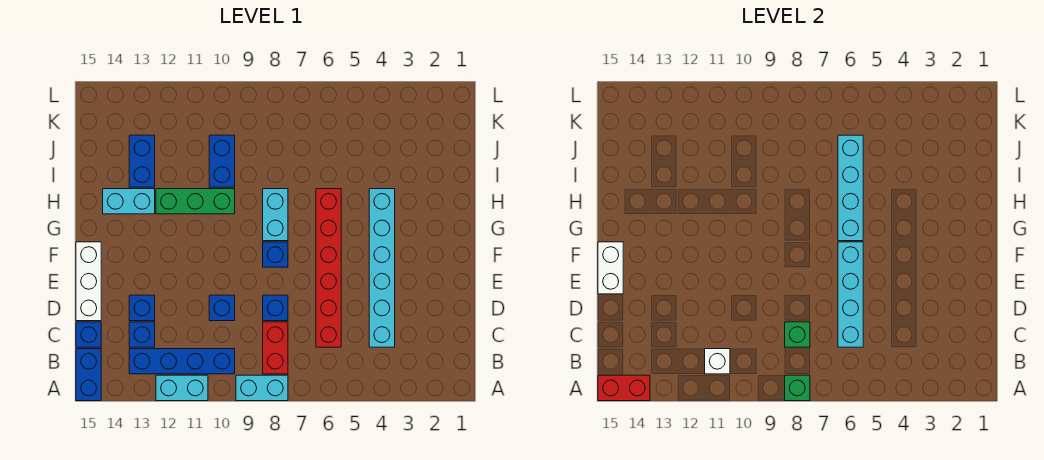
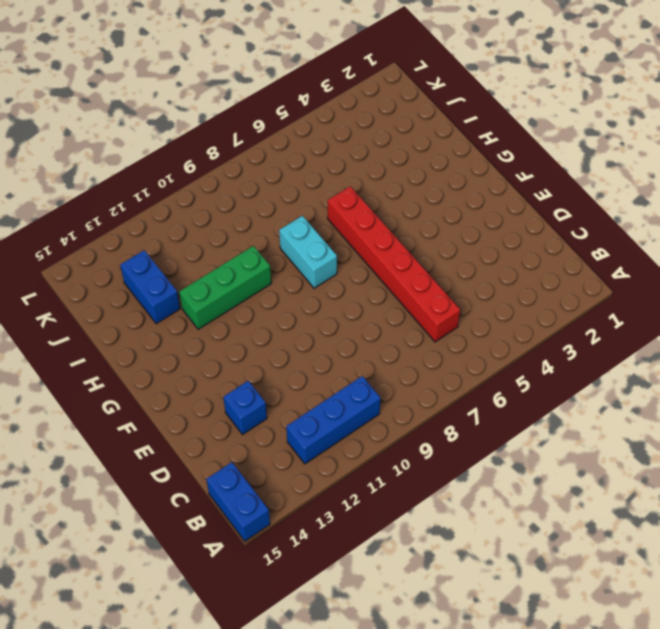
blue 1x3 brick [286,376,381,464] -> blue 1x4 brick [129,349,235,374]
none -> cyan 1x2 brick [236,375,288,401]
none -> cyan 1x2 brick [156,375,208,401]
none -> red 1x2 brick [263,322,288,374]

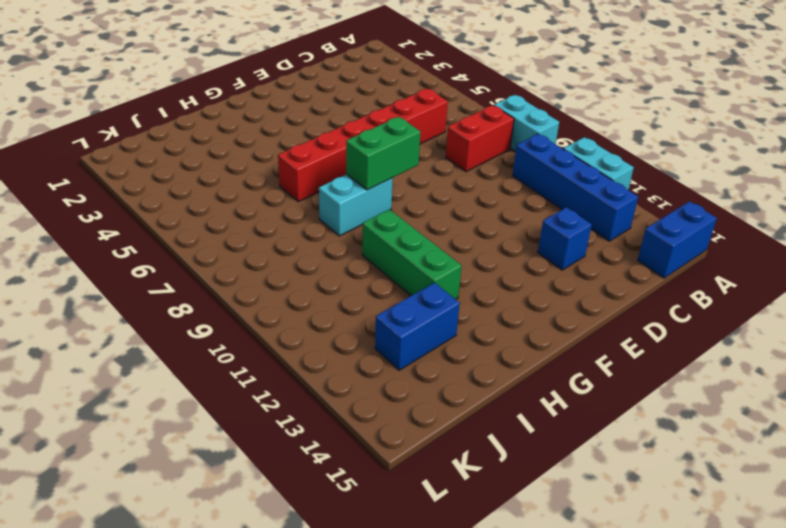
green 1x2 brick [346,117,420,190] -> none
none -> cyan 1x6 brick [369,189,395,347]
none -> blue 1x1 brick [129,322,155,347]
none -> blue 1x1 brick [76,322,101,347]

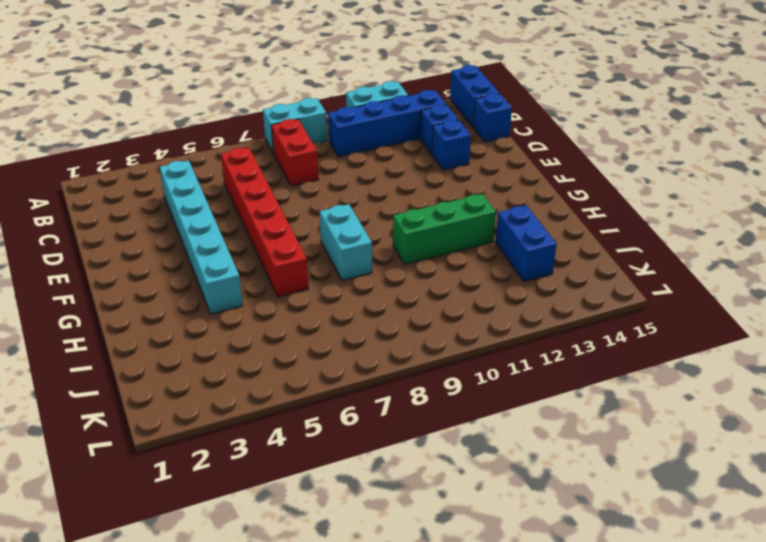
none -> blue 1x1 brick [263,295,288,321]
none -> blue 1x1 brick [209,295,235,321]
none -> white 1x3 brick [76,242,101,321]

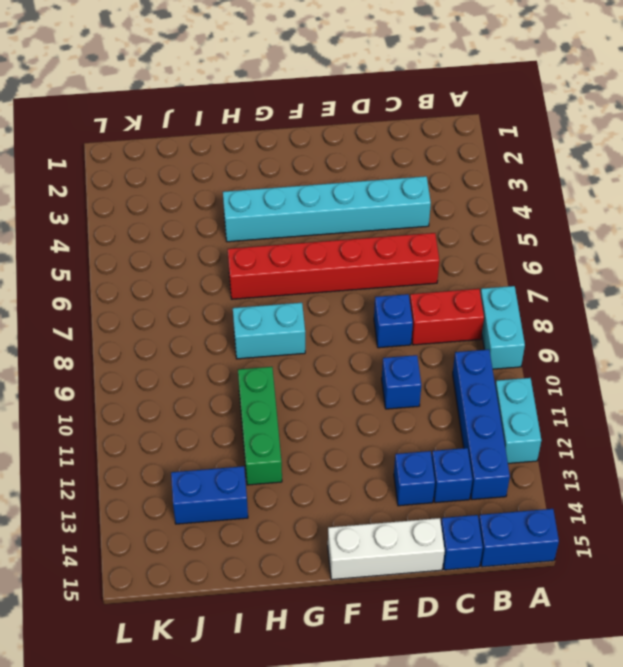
none -> blue 1x1 brick [263,242,288,267]
none -> cyan 1x2 brick [103,189,155,214]
none -> blue 1x2 brick [209,135,235,187]

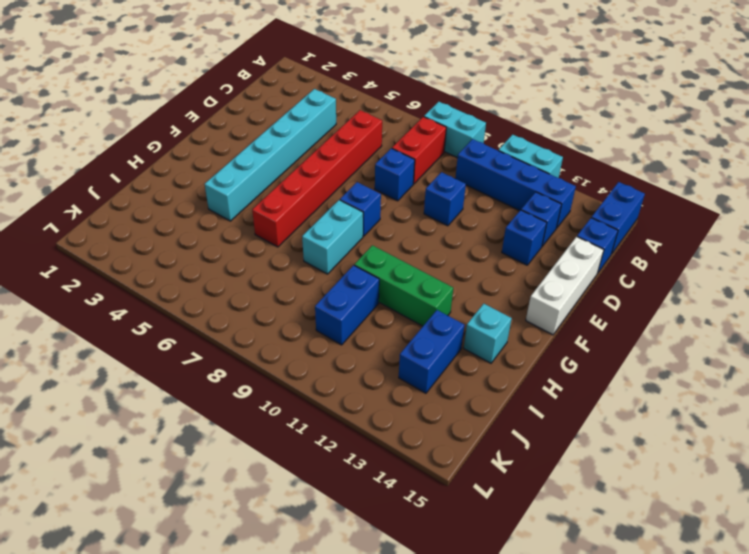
cyan 1x1 brick [464,304,512,363] -> cyan 1x2 brick [103,189,155,214]
none -> green 1x1 brick [785,375,810,401]
none -> red 1x2 brick [598,375,650,401]
none -> white 1x1 brick [705,349,730,374]

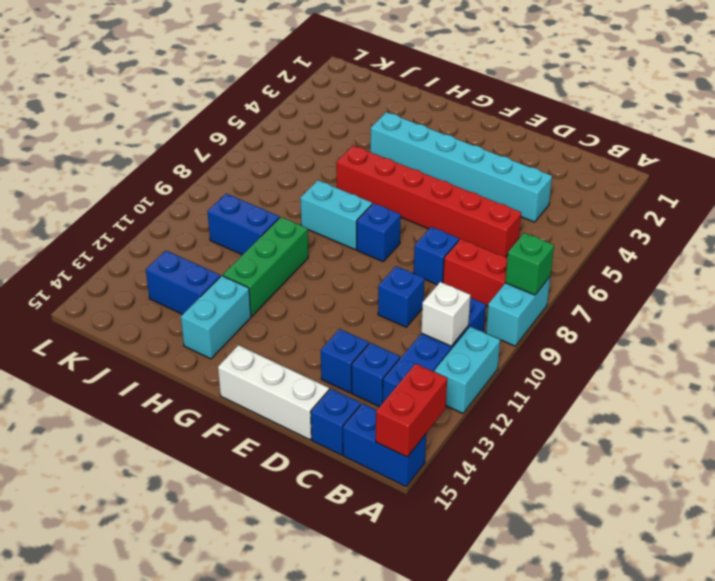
none -> cyan 1x4 brick [838,242,863,347]
none -> green 1x1 brick [785,322,810,347]
none -> white 1x2 brick [598,242,623,294]

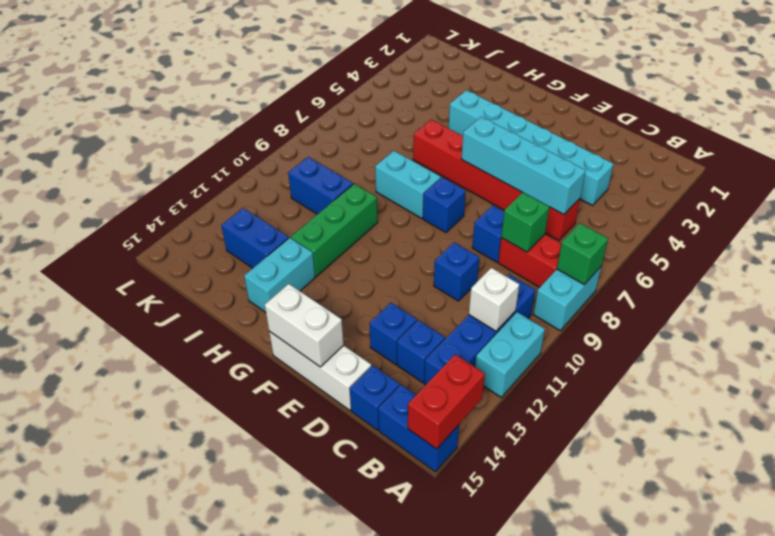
none -> cyan 1x4 brick [838,135,863,241]

